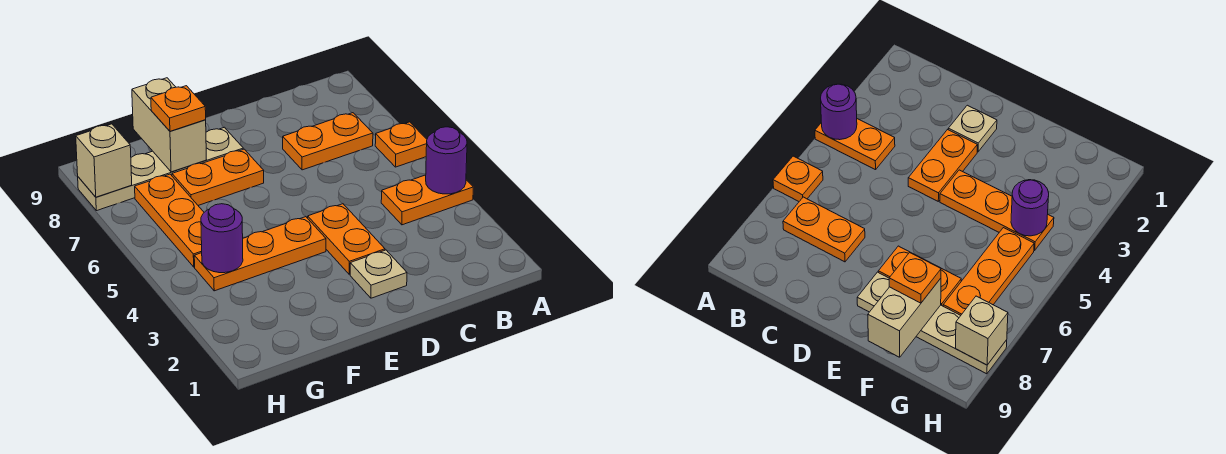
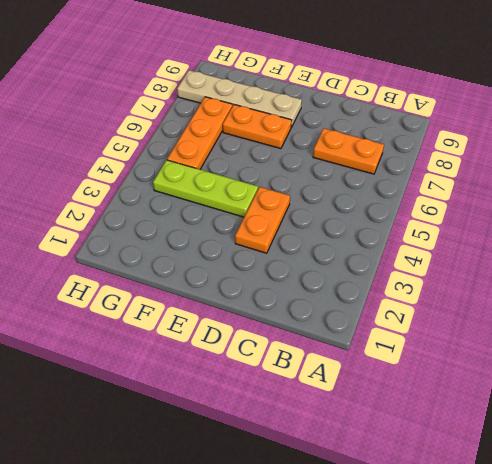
lime 1x3 plate [153,160,258,217] -> orange 1x3 plate [194,217,326,291]
none -> orange 1x2 plate [381,175,473,225]
none -> orange 1x1 plate [375,122,427,167]
none -> tan 1x1 plate [350,250,407,298]

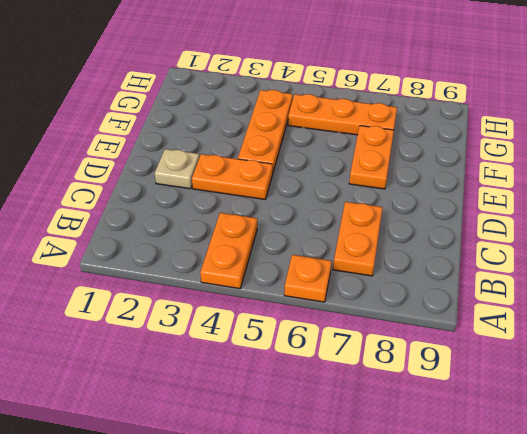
none -> tan 1x4 plate [78,127,243,211]
none -> purple 1x1 round brick [426,127,467,194]
none -> tan 1x2 brick [132,78,206,172]

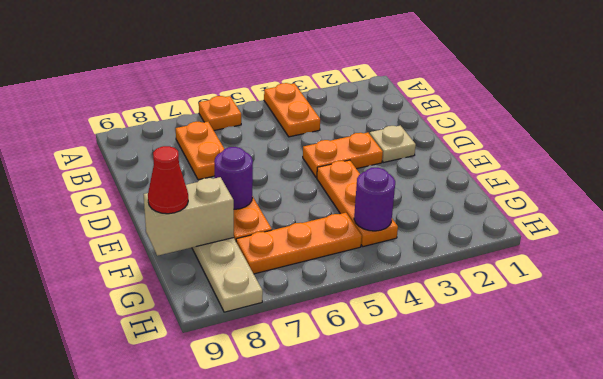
purple 1x1 round brick [214,147,253,209] -> purple 1x1 round brick moved to [426,127,467,194]
red 1x1 cone [148,146,188,214] -> none
none -> tan 1x1 brick [76,124,132,197]
none -> orange 1x1 plate [151,86,206,131]

